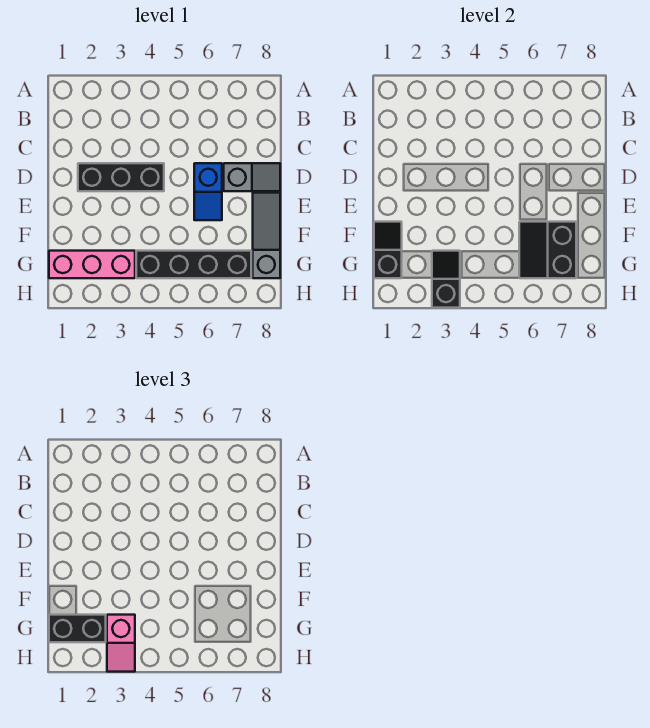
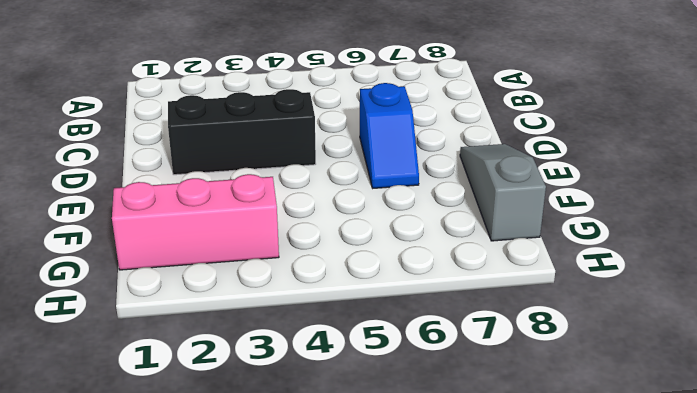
none -> grey 1x2 slope [224,163,280,191]
none -> black 1x4 brick [136,251,251,278]

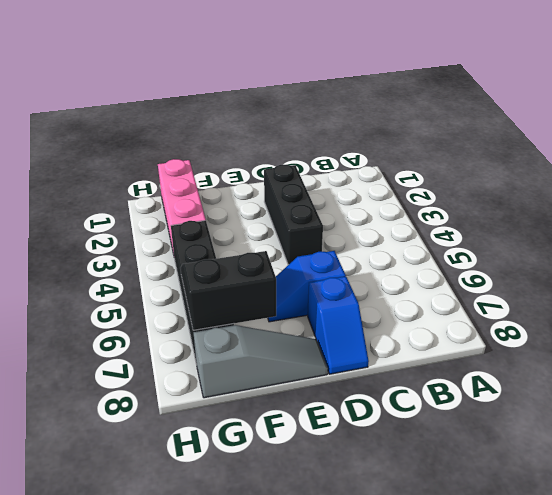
blue 1x2 slope [308,276,369,374] -> grey 1x2 slope [224,163,280,191]
none -> black 1x2 slope [374,222,402,278]
none -> black 1x2 slope [432,251,460,308]

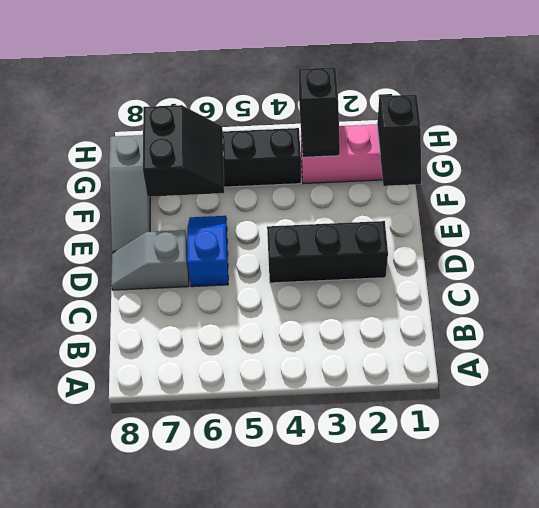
none -> black 1x2 brick [49,615,106,642]
none -> pink 1x2 slope [107,615,135,672]

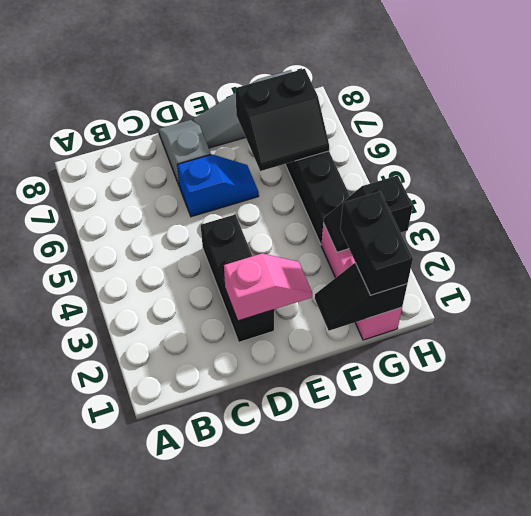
pink 1x2 slope [224,253,312,321] -> pink 1x2 slope moved to [107,615,135,672]

